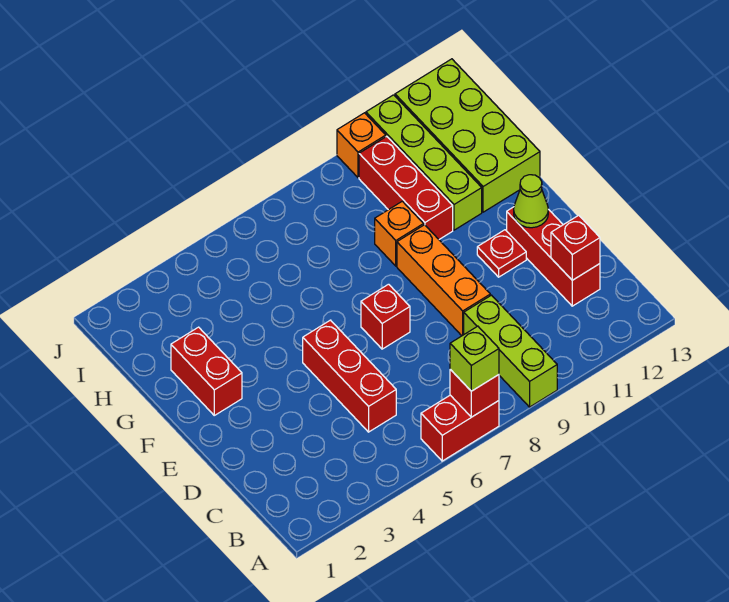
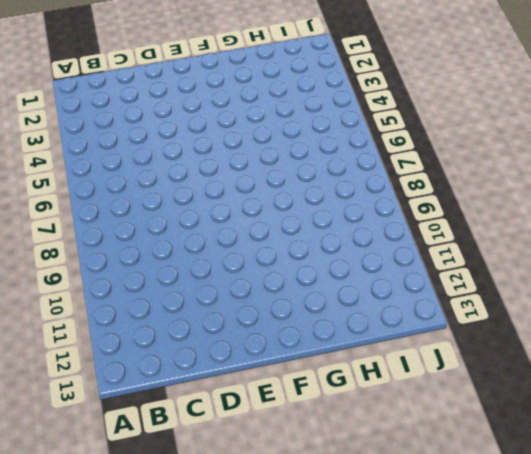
none -> red 1x2 brick [421,395,499,461]
none -> lime 1x3 brick [464,295,557,407]
none -> red 1x3 brick [303,320,396,432]

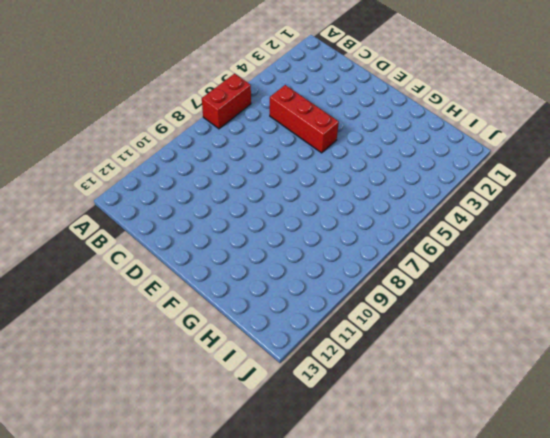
none -> lime 1x3 brick [464,295,557,407]
none -> red 1x3 brick [507,207,600,306]
none -> orange 1x3 brick [397,225,490,336]

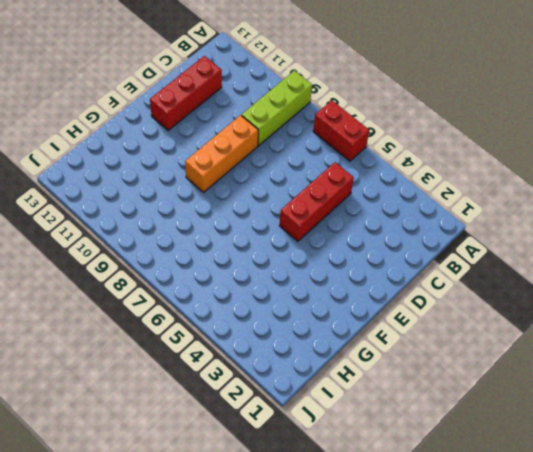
none -> red 1x1 brick [361,284,410,349]
none -> red 1x1 plate [477,230,526,277]
none -> red 1x2 brick [171,327,242,415]

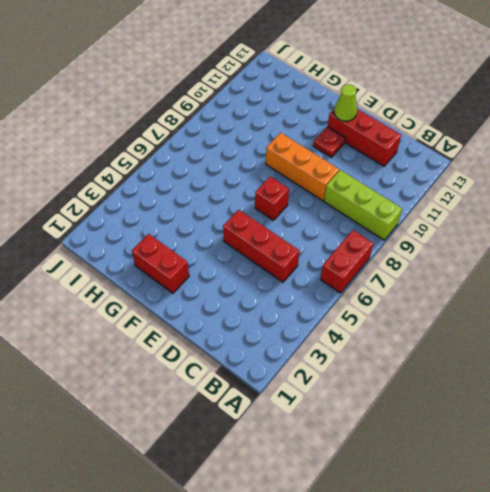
none -> orange 1x1 brick [375,201,424,266]
none -> red 1x3 brick [359,136,453,239]
none -> lime 1x4 brick [366,95,482,230]

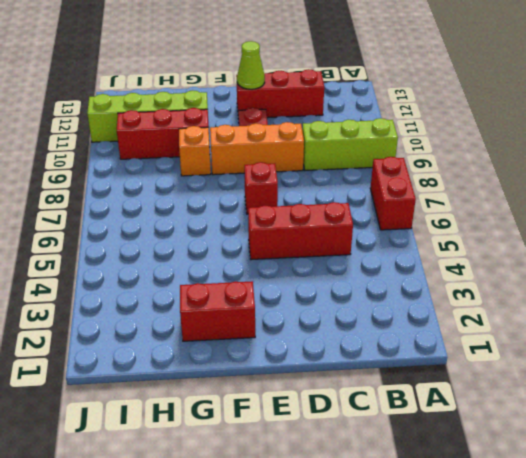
none -> lime 2x4 brick [395,59,540,212]
none -> orange 1x1 brick [337,113,386,178]
none -> red 1x1 brick [450,370,499,417]

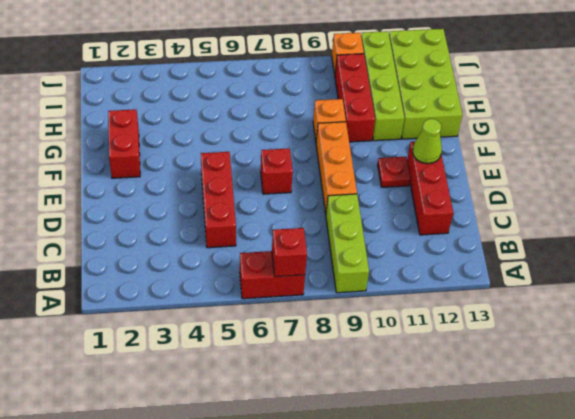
none -> red 1x1 brick [551,215,600,280]
none -> lime 1x1 brick [450,326,499,391]

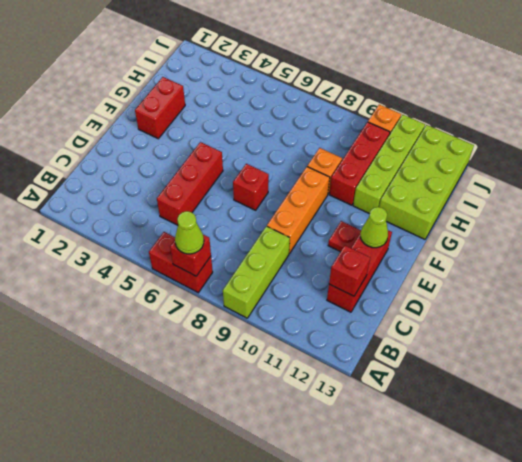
lime 1x1 cone [175,211,204,254] -> lime 1x1 brick [450,326,499,391]

